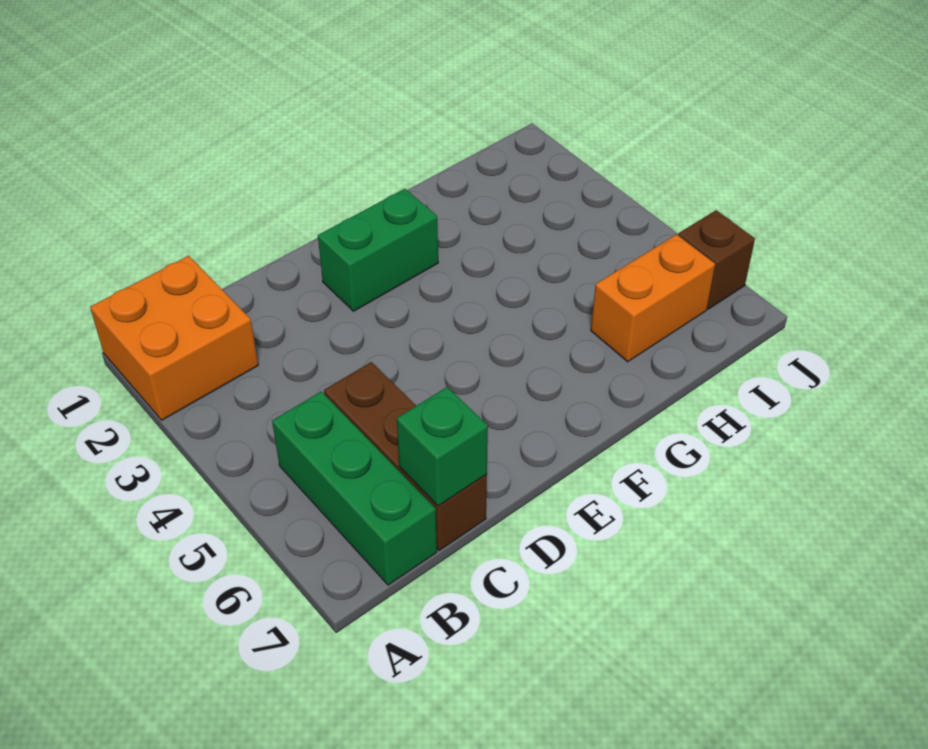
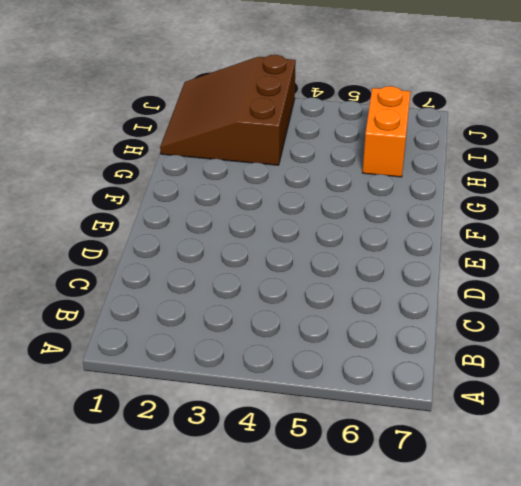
brown 3x3 slope [160,55,296,165] -> none
none -> orange 2x2 brick [90,256,258,420]
none -> green 1x3 brick [272,391,437,585]

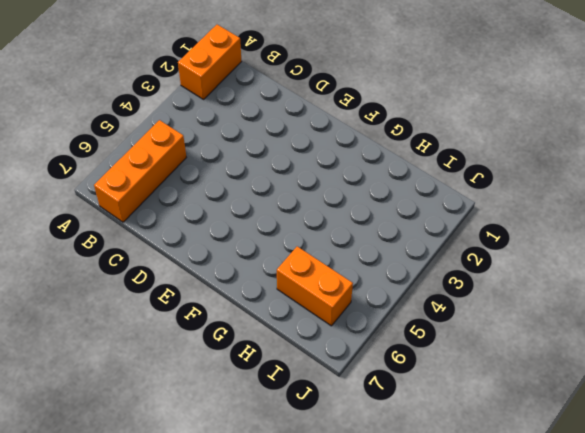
orange 1x2 brick [178,25,242,99] -> orange 2x2 brick [90,256,258,420]
orange 1x3 brick [94,120,186,222] -> green 1x3 brick [272,391,437,585]
none -> brown 1x3 brick [324,362,487,551]
none -> green 1x2 brick [318,189,438,311]

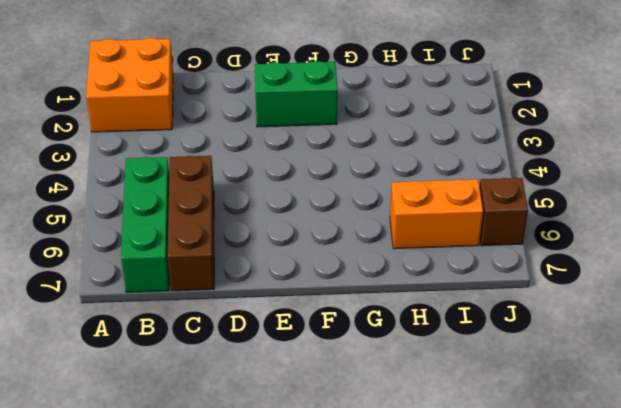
none -> green 1x1 brick [397,387,488,506]

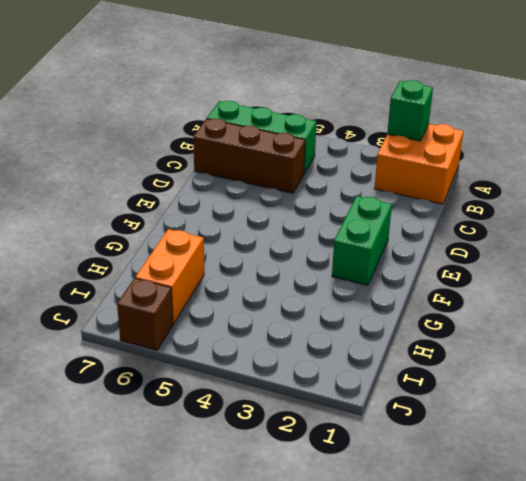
green 1x1 brick [387,80,433,141] -> green 1x1 brick moved to [397,387,488,506]

